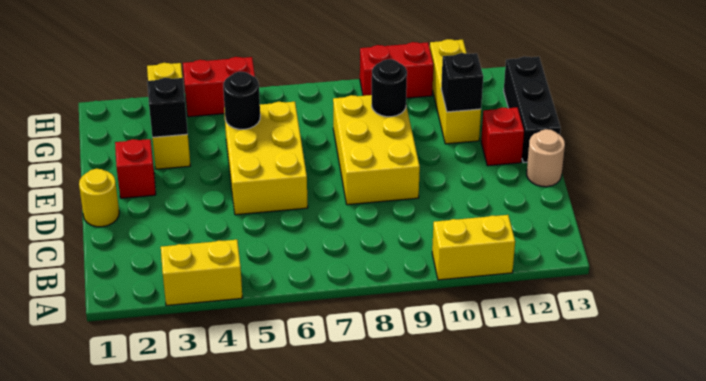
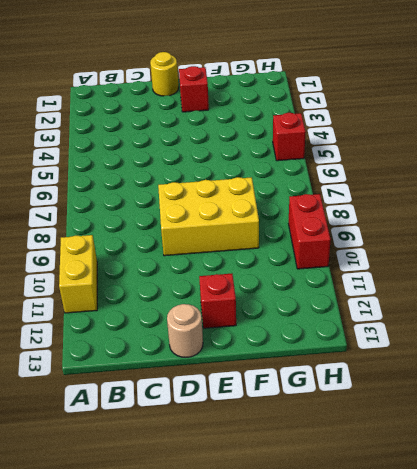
red 1x1 brick [273,113,306,161] -> red 1x2 brick [183,57,255,117]
none -> yellow 1x2 brick [161,240,242,306]
none -> yellow 2x3 brick [224,102,308,215]
none -> black 1x3 brick [504,56,561,163]

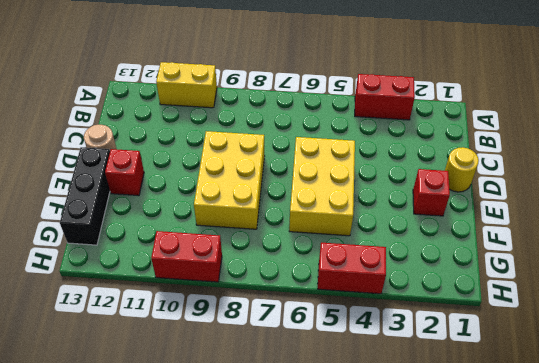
red 1x2 brick [355,74,415,120] -> yellow 1x2 brick [161,240,242,306]
none -> yellow 1x3 brick [147,63,190,169]
none -> yellow 1x3 brick [430,39,481,144]
none -> black 1x1 brick [147,78,188,137]

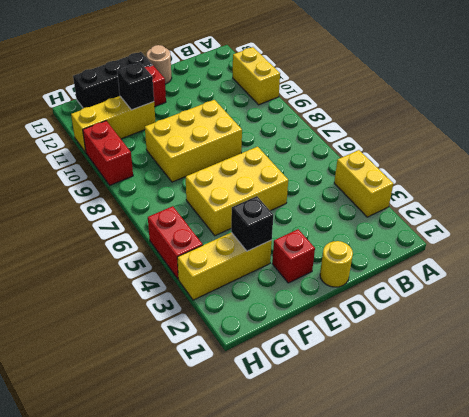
none -> black 1x1 round brick [223,72,260,129]
none -> black 1x1 round brick [372,59,407,117]

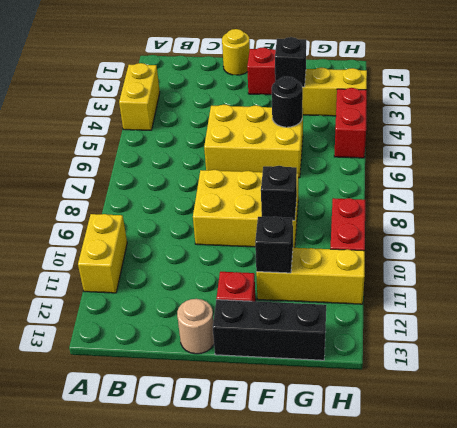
black 1x1 brick [261,166,297,220] -> black 1x1 round brick [372,59,407,117]

